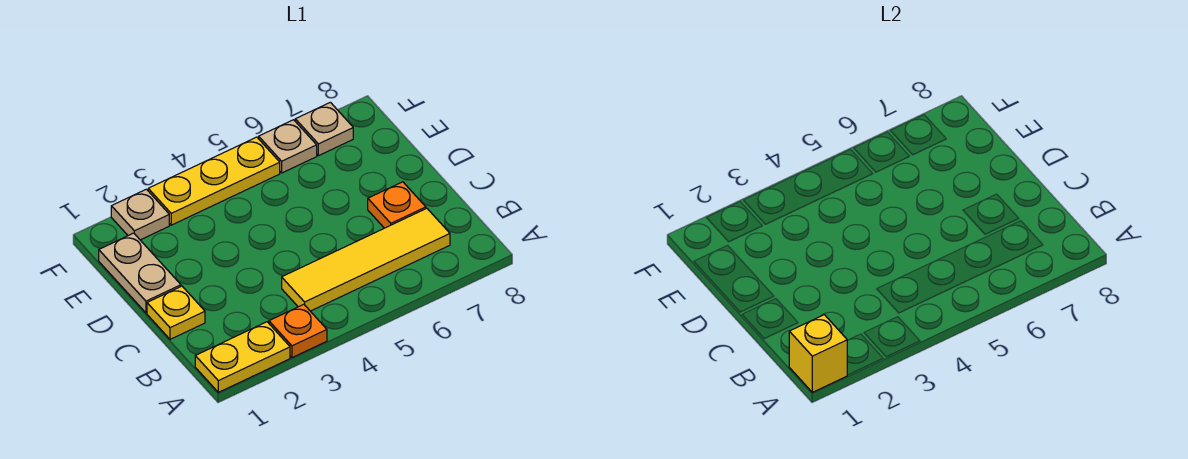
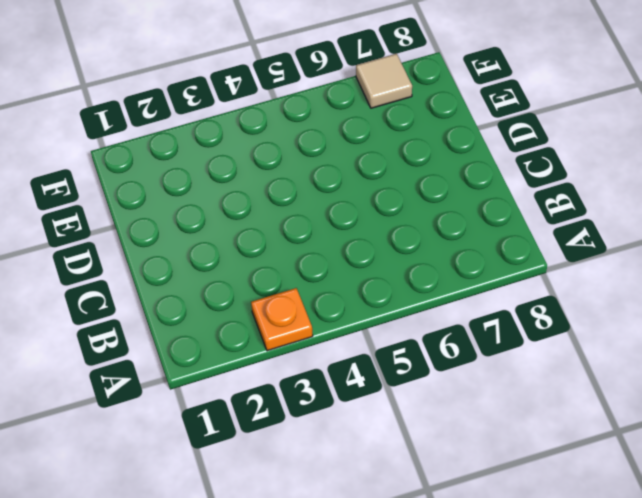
tan 1x1 tile [356,54,412,108] -> tan 1x1 plate [295,102,353,156]
none -> yellow 1x2 plate [195,322,290,392]
none -> yellow 1x4 tile [282,208,450,311]

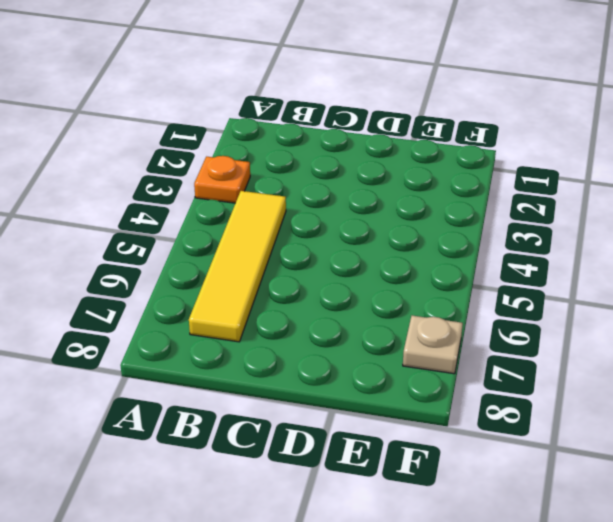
none -> yellow 1x2 plate [195,322,290,392]
none -> yellow 1x1 plate [147,286,205,339]

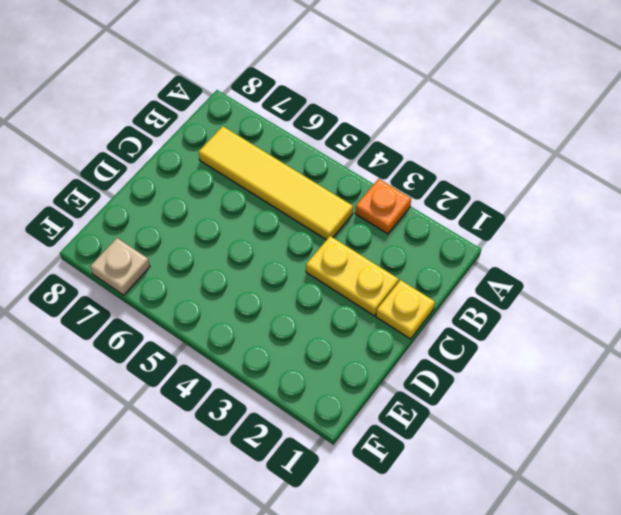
yellow 1x2 plate [306,236,399,316] -> yellow 1x2 plate moved to [195,322,290,392]
none -> orange 1x1 plate [368,182,426,228]
none -> tan 1x2 plate [99,233,181,313]

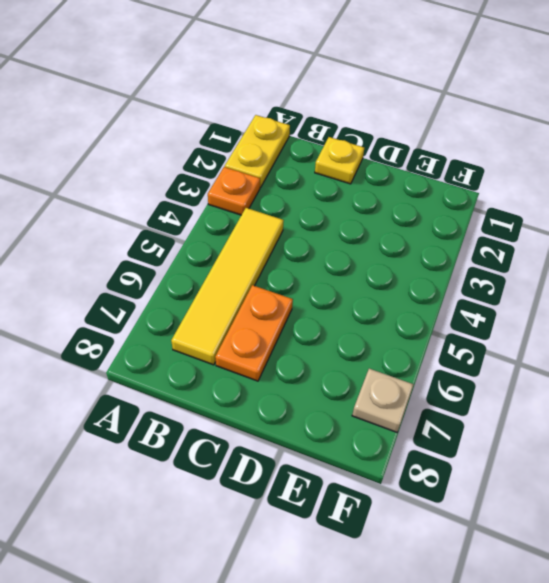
orange 1x2 plate [215,285,293,381] -> orange 1x1 plate [368,182,426,228]
none -> tan 1x2 plate [99,233,181,313]
none -> tan 1x1 plate [111,189,169,240]

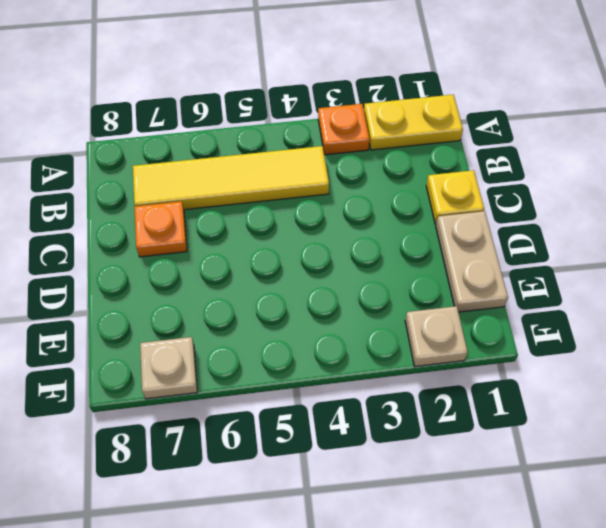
none -> yellow 1x3 plate [148,137,280,225]
none -> tan 1x1 plate [259,120,317,173]

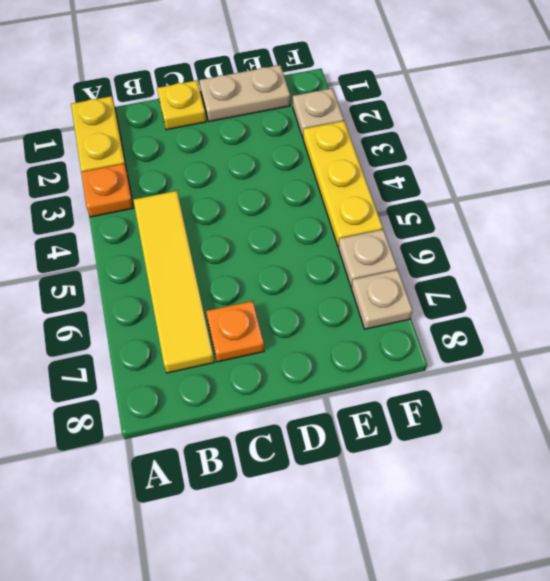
none -> yellow 1x1 brick [789,315,847,392]

